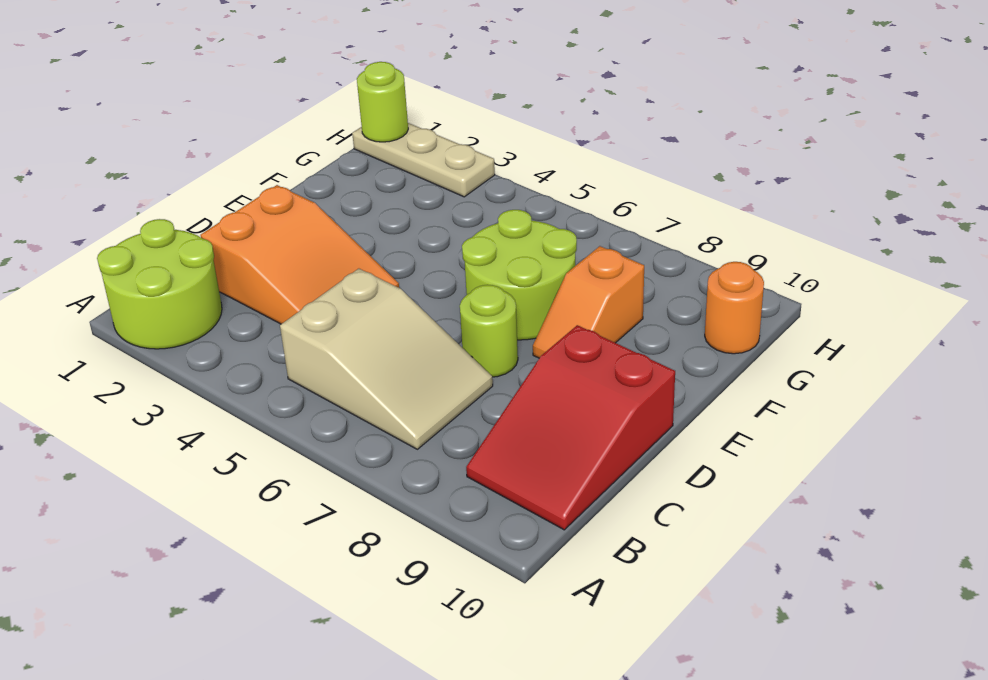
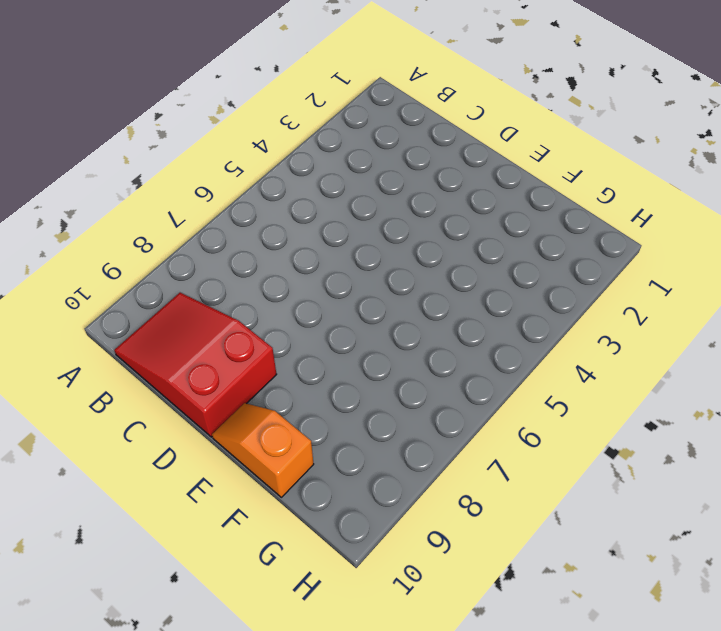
orange 1x2 slope [212,403,314,497] -> orange 1x2 slope moved to [533,246,644,358]
none -> lime 2x2 round brick [97,219,222,349]
none -> tan 2x3 slope [280,269,493,449]

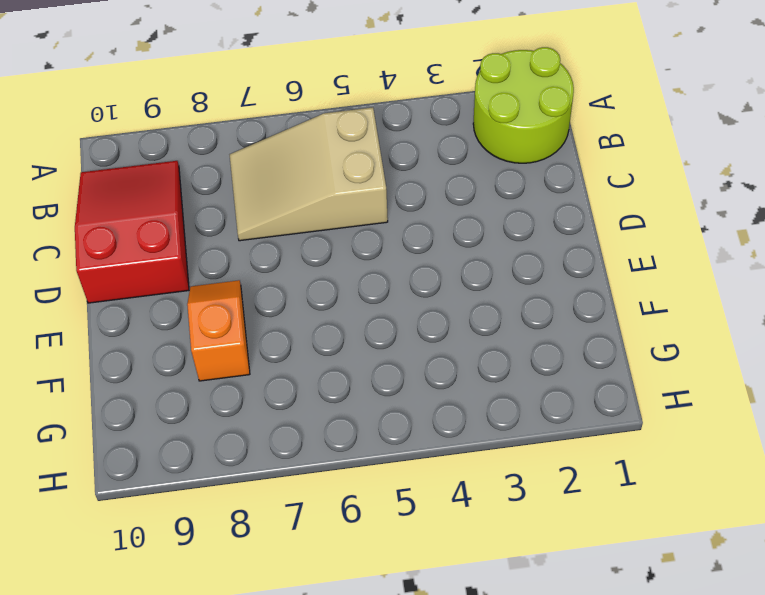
none -> orange 2x3 slope [201,185,399,324]
none -> lime 1x1 round brick [460,285,518,377]

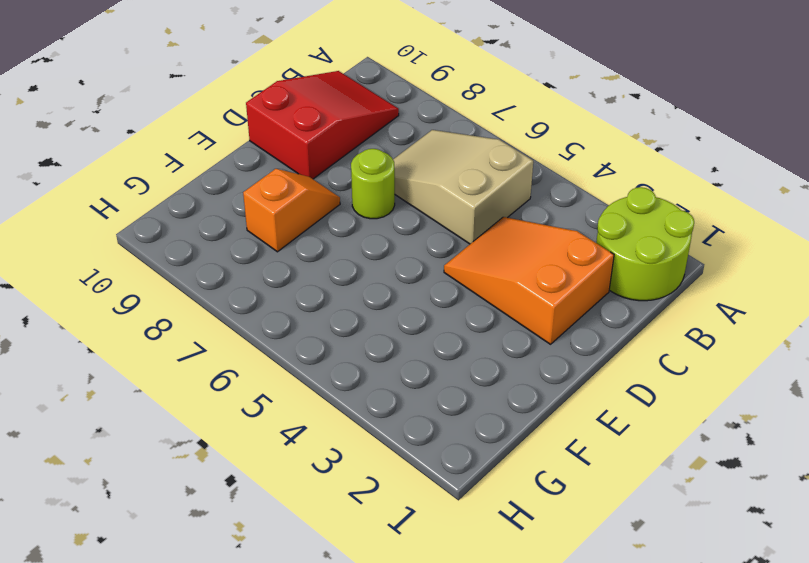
none -> lime 2x2 round brick [462,210,577,340]
none -> orange 1x1 round brick [705,262,764,354]

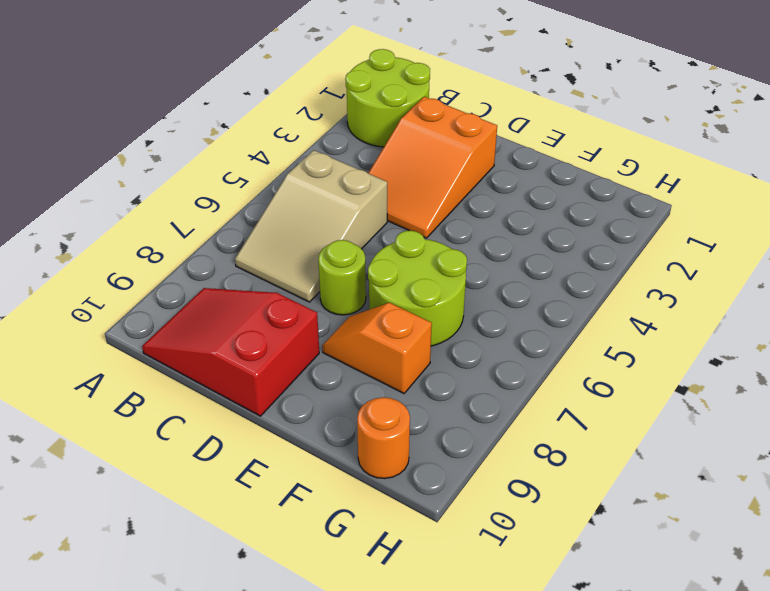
none -> tan 1x3 plate [352,123,495,197]
none -> lime 1x1 round brick [357,62,408,142]

